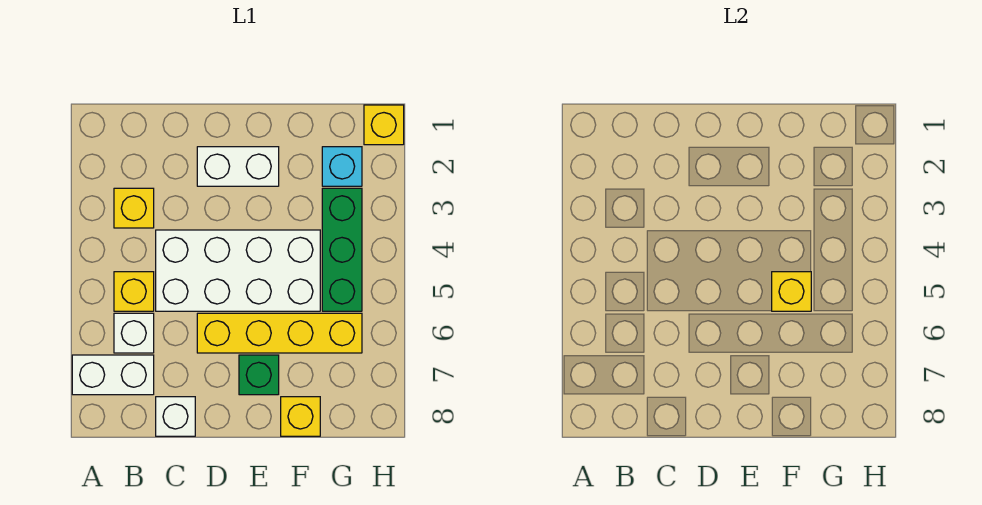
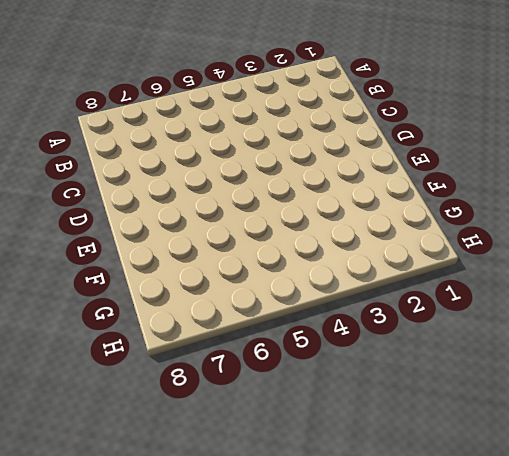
none -> white 1x2 brick [72,355,154,395]
none -> yellow 1x1 brick [114,188,154,228]
none -> yellow 1x1 brick [114,272,154,311]

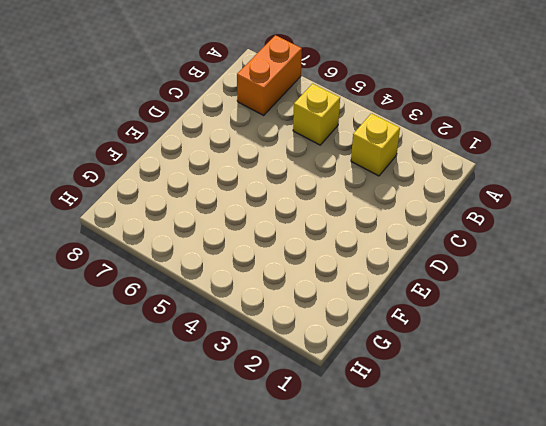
orange 1x2 brick [237,35,302,115] -> white 1x2 brick [72,355,154,395]
none -> white 1x1 brick [114,313,154,353]
none -> white 2x4 brick [156,230,320,311]
none -> white 1x1 brick [156,397,195,436]

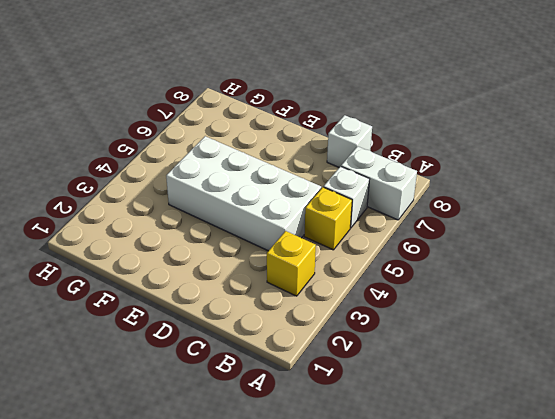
none -> white 1x2 brick [197,147,279,186]
none -> yellow 1x4 brick [197,313,362,353]
none -> green 1x1 brick [239,355,279,395]

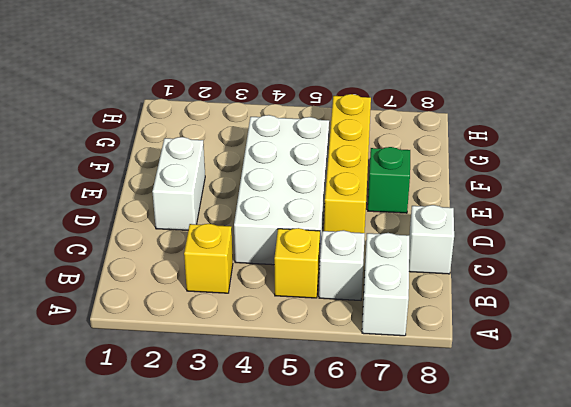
none -> yellow 1x1 brick [281,397,320,436]
none -> cyan 1x1 brick [322,147,362,186]
none -> green 1x3 brick [322,188,362,311]

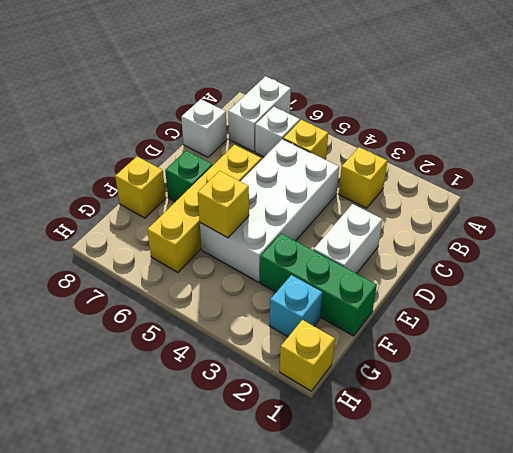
green 1x3 brick [260,234,377,336] -> green 1x3 brick moved to [322,188,362,311]

